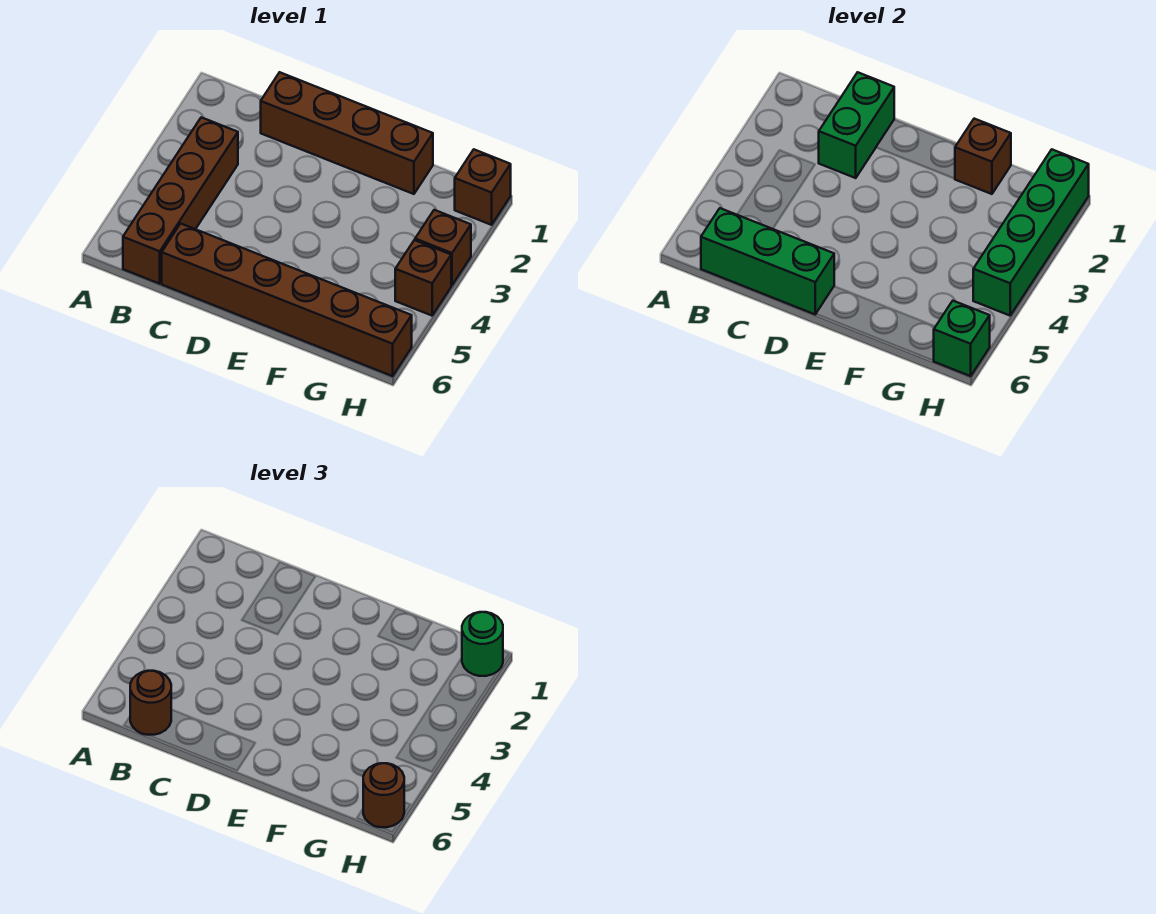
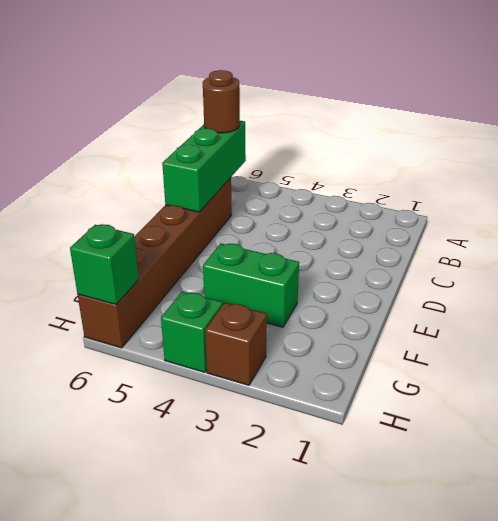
green 1x2 brick [203,243,299,327] -> green 1x2 brick moved to [819,72,894,178]
green 1x1 brick [161,291,223,372] -> brown 1x1 brick [395,240,451,316]
none -> brown 1x4 brick [123,117,238,284]
none -> brown 1x4 brick [261,72,433,194]
none -> brown 1x1 brick [455,149,511,225]

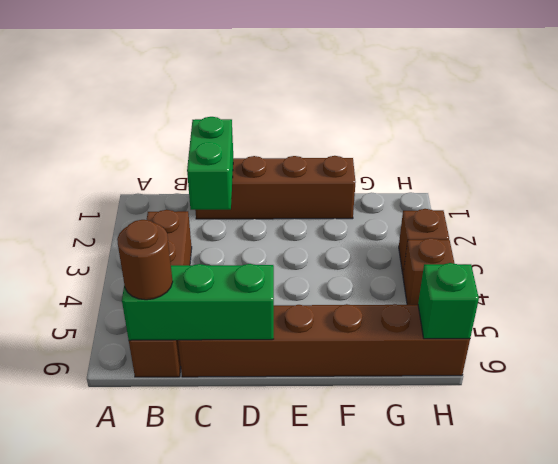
none -> brown 1x1 brick [455,149,511,225]
none -> brown 1x1 brick [955,119,1011,194]
none -> green 1x4 brick [973,149,1089,316]

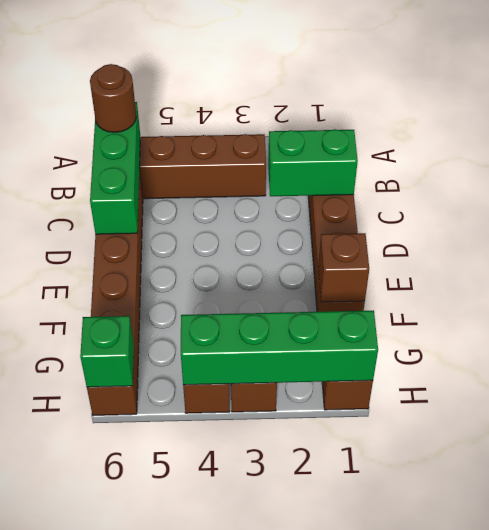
none -> green 1x1 round brick [462,612,503,676]
none -> brown 1x1 round brick [363,763,404,827]

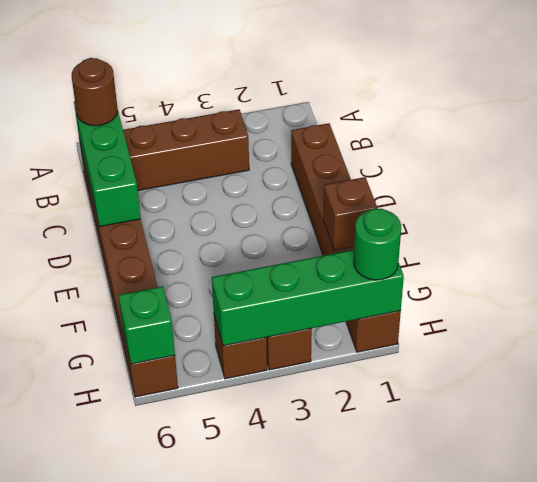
none -> green 1x2 brick [819,72,894,178]
none -> brown 1x1 round brick [363,763,404,827]

